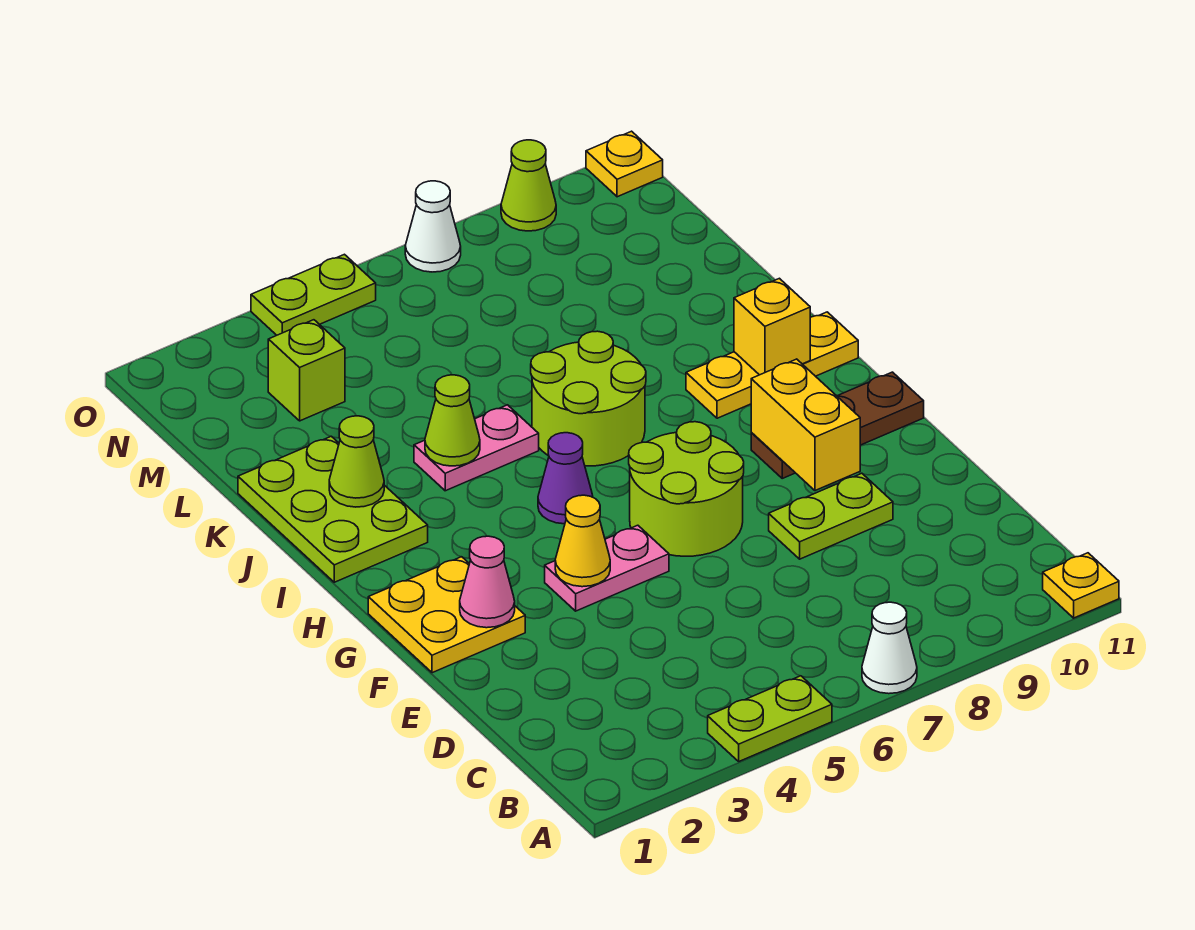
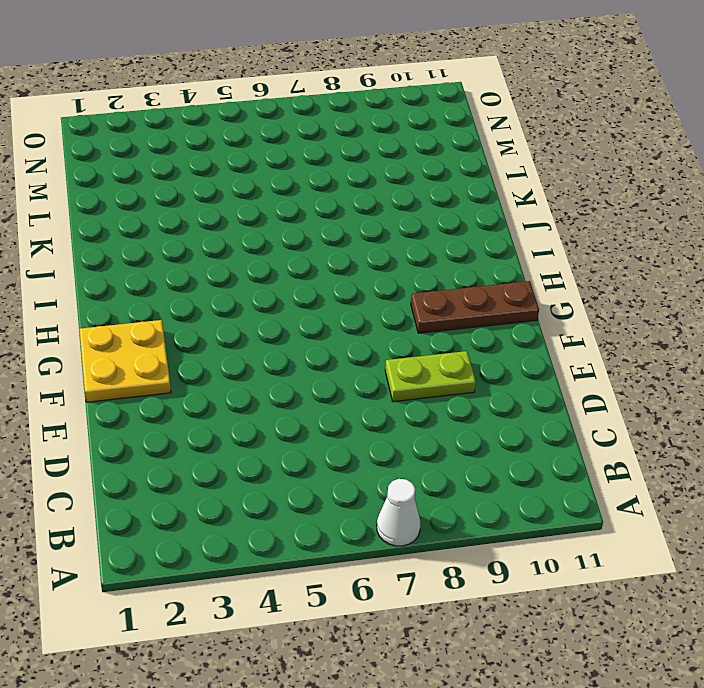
none -> lime 1x2 plate [708,676,832,761]
none -> yellow 1x1 plate [1043,553,1119,618]
none -> pink 1x2 plate [545,525,669,611]

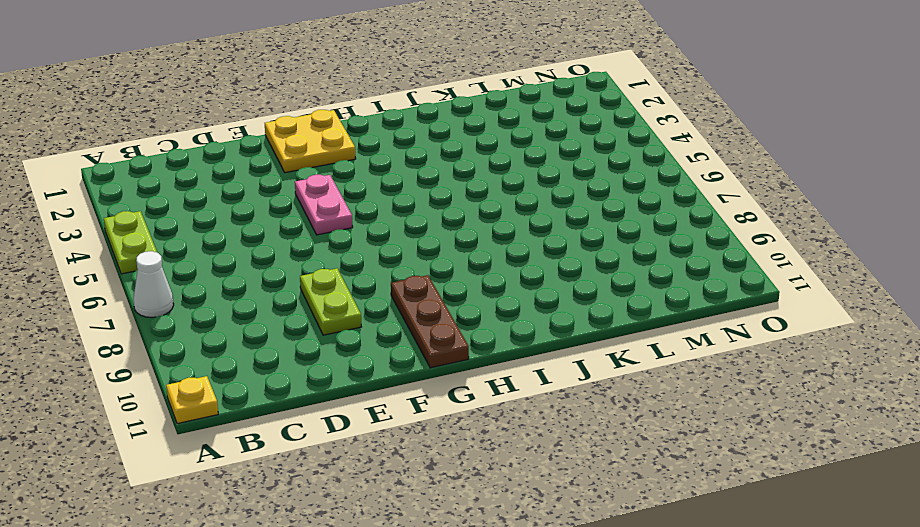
none -> lime 2x2 round brick [629,422,744,556]
none -> purple 1x1 cone [538,433,593,524]
none -> lime 2x3 plate [238,436,428,582]

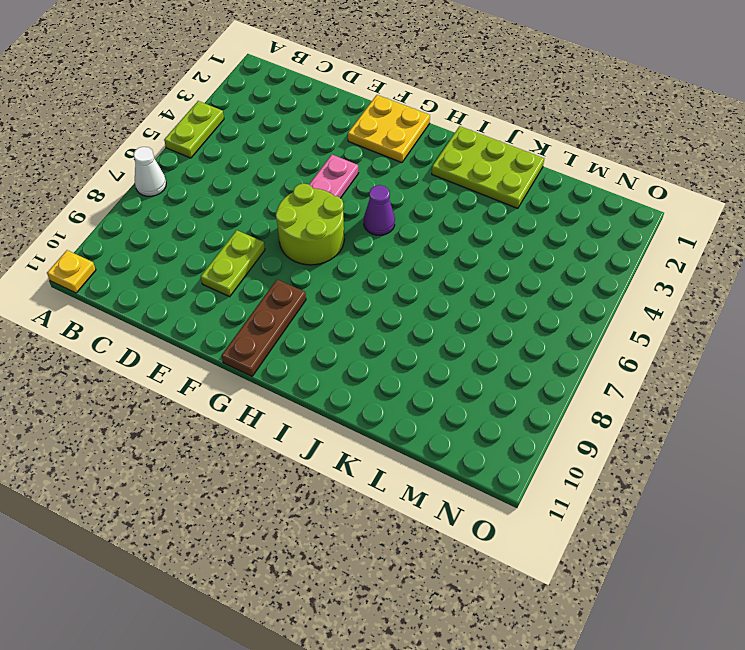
none -> lime 2x2 round brick [531,331,646,466]
none -> yellow 1x3 plate [686,312,858,418]
none -> pink 1x2 plate [414,405,539,491]

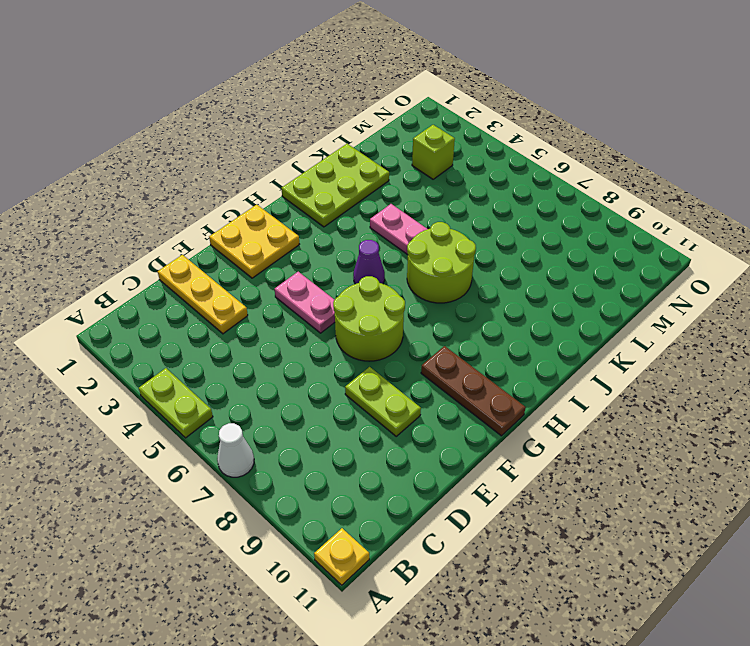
yellow 1x3 plate [158,255,248,334] -> yellow 1x3 plate moved to [686,312,858,418]
none -> lime 1x2 plate [251,254,376,335]
none -> white 1x1 cone [405,181,461,272]
none -> lime 1x1 cone [501,140,556,231]

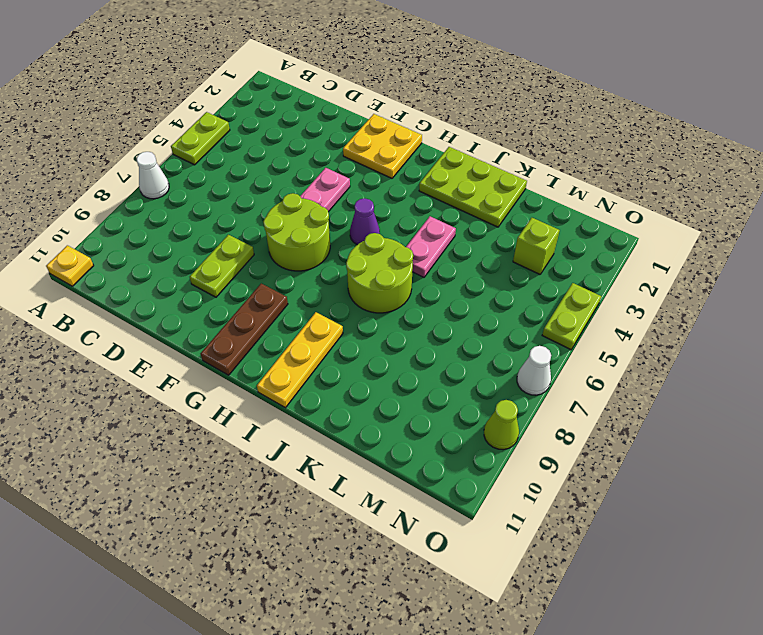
none -> yellow 1x1 plate [586,131,663,197]
none -> pink 1x1 cone [460,536,515,628]
none -> yellow 1x1 cone [555,495,610,587]

